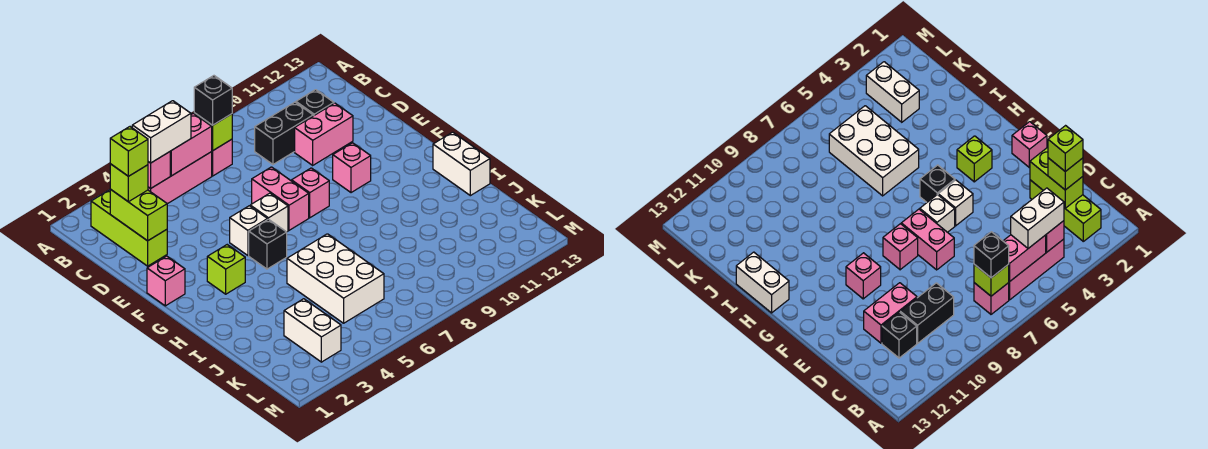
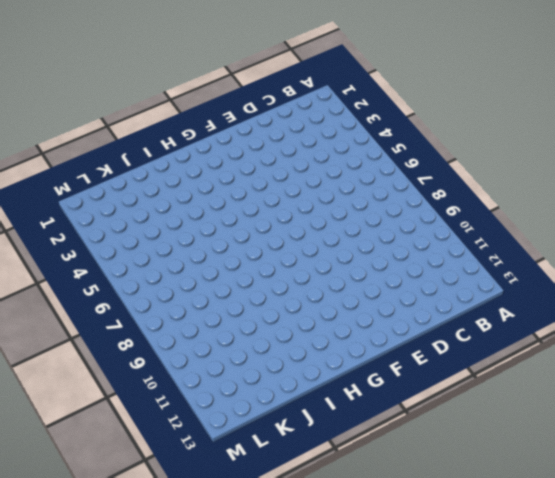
none -> lime 1x3 brick [91,190,167,266]
none -> pink 1x3 brick [148,152,212,204]
none -> pink 1x1 brick [211,139,232,176]

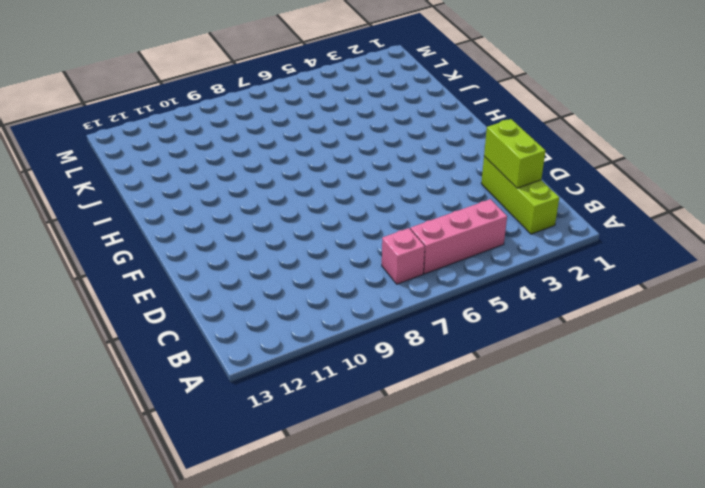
none -> black 1x2 brick [255,102,313,164]
none -> black 1x1 brick [296,90,334,116]
none -> pink 1x2 brick [295,103,353,165]

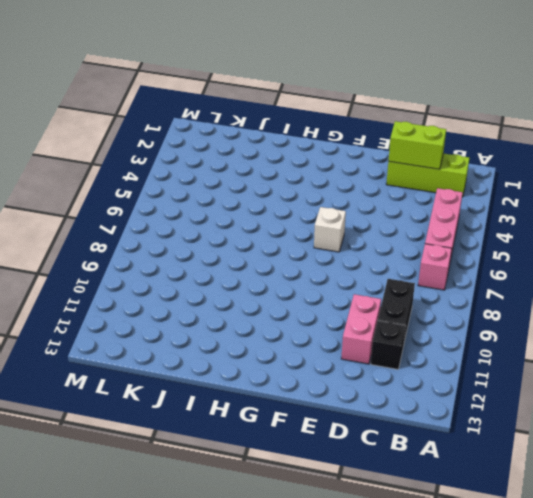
none -> pink 1x2 brick [252,167,309,230]
none -> pink 1x1 brick [147,256,185,306]
none -> white 1x1 brick [230,206,268,255]

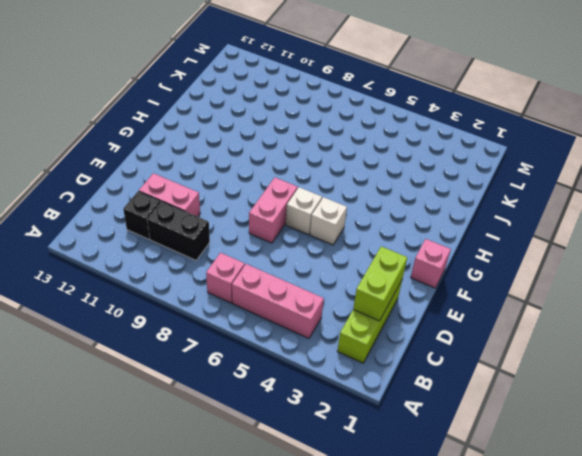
none -> pink 1x1 brick [292,168,329,218]
none -> pink 1x1 brick [333,143,371,193]
none -> lime 1x1 brick [207,245,245,294]

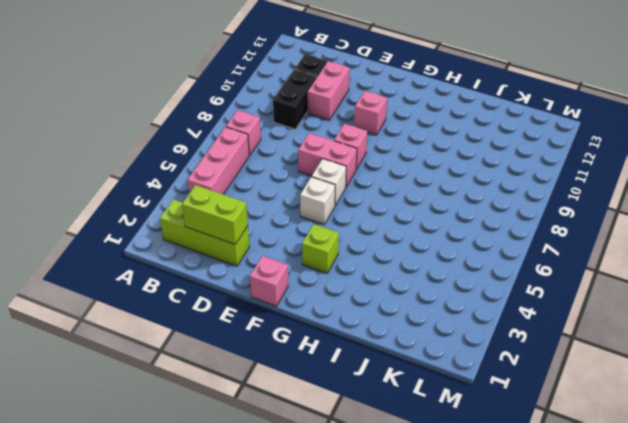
none -> black 1x1 brick [249,219,287,269]
none -> white 1x2 brick [433,132,490,196]
none -> white 2x3 brick [287,234,384,323]

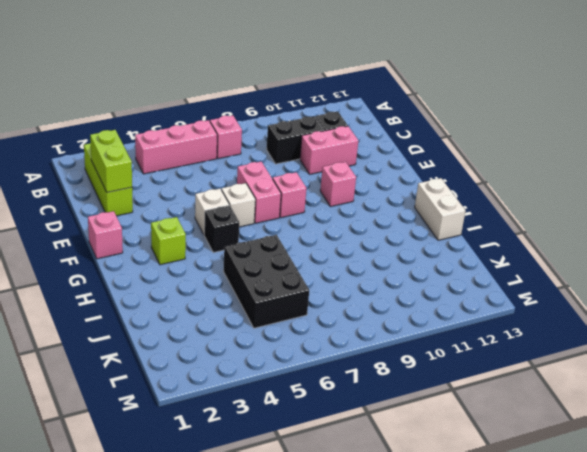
black 2x3 brick [223,235,309,328] -> white 2x3 brick [287,234,384,323]
none -> white 1x2 brick [284,299,341,362]
none -> pink 1x1 brick [148,152,170,189]
none -> pink 1x2 brick [170,113,212,176]

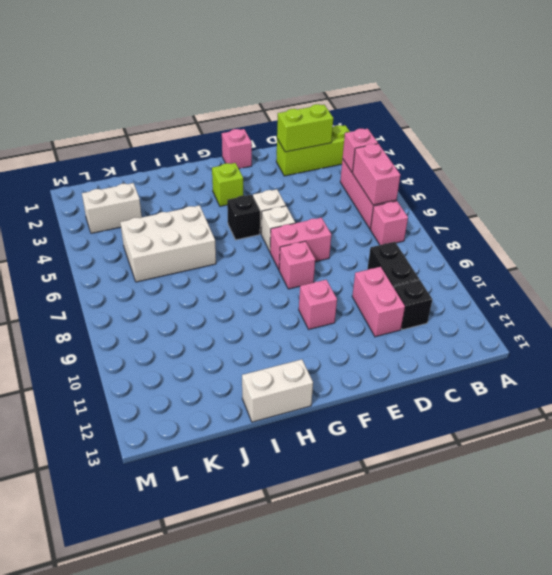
none -> lime 1x1 brick [194,113,232,151]
none -> white 1x2 brick [132,101,191,163]
none -> black 1x1 brick [194,76,232,125]

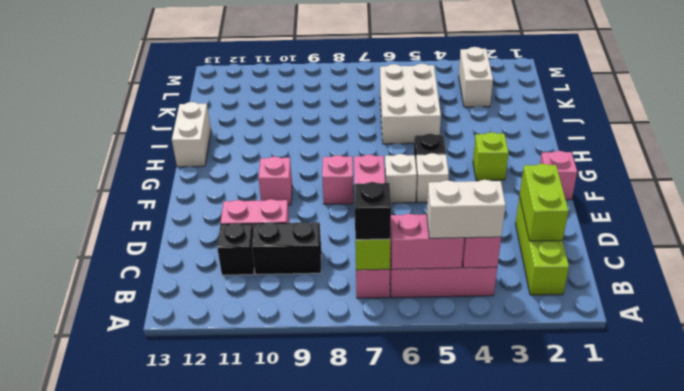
none -> lime 1x1 brick [110,164,148,202]
none -> lime 1x1 brick [110,127,148,176]

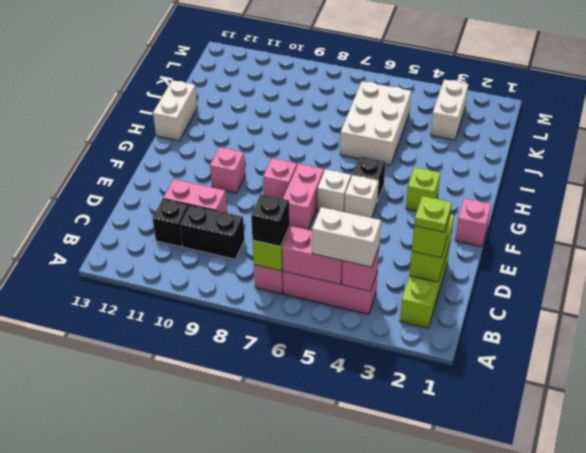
lime 1x1 plate [414,196,452,232] -> lime 1x1 brick [110,127,148,176]

